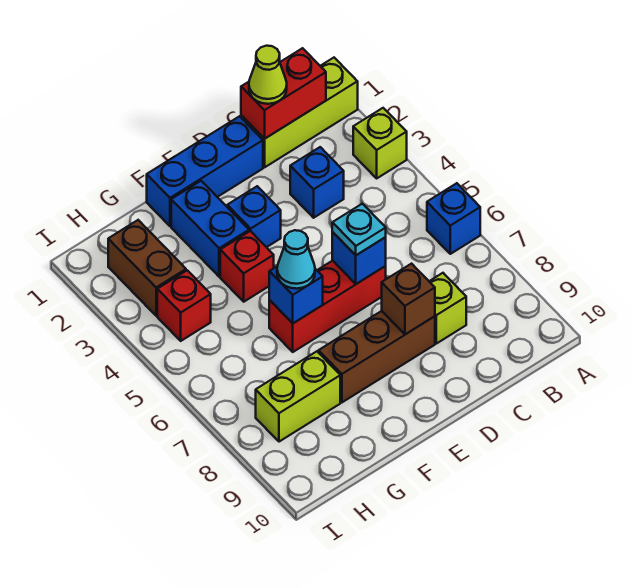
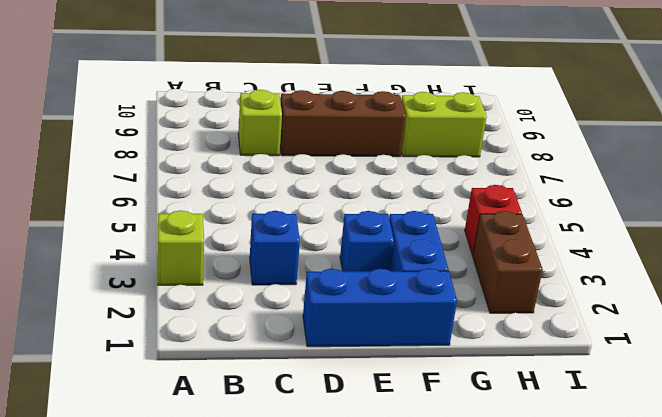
none -> lime 1x3 brick [241,58,358,167]
none -> blue 1x1 brick [427,183,480,254]
none -> red 1x3 brick [269,261,386,352]

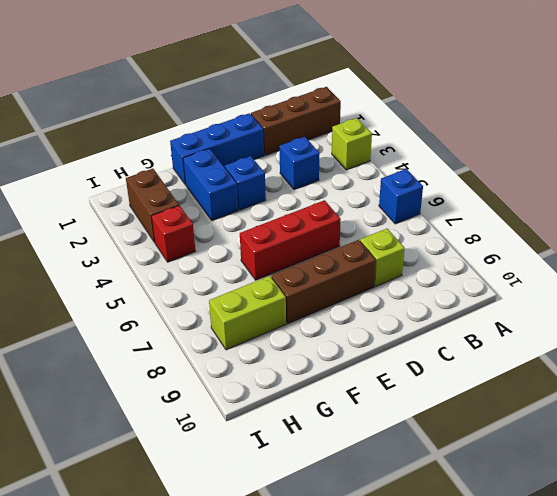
brown 1x3 brick [251,87,341,155] -> lime 1x3 brick [241,58,358,167]
none -> red 1x1 brick [220,231,274,302]
none -> red 1x2 brick [241,48,326,139]
none -> blue 1x1 brick [332,232,386,284]

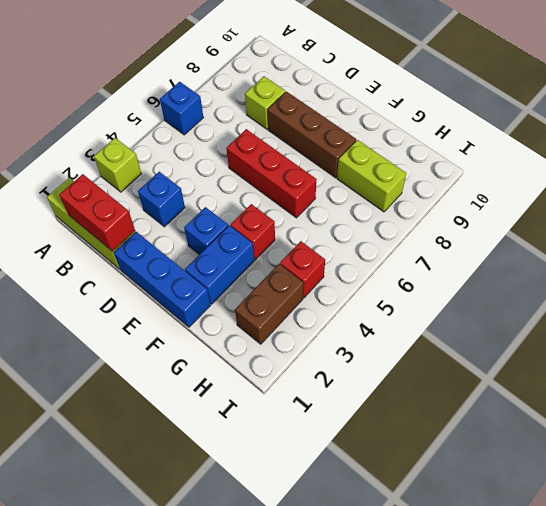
none -> blue 1x1 brick [332,232,386,284]
none -> brown 1x1 brick [382,264,435,334]
none -> blue 1x1 brick [269,266,323,323]

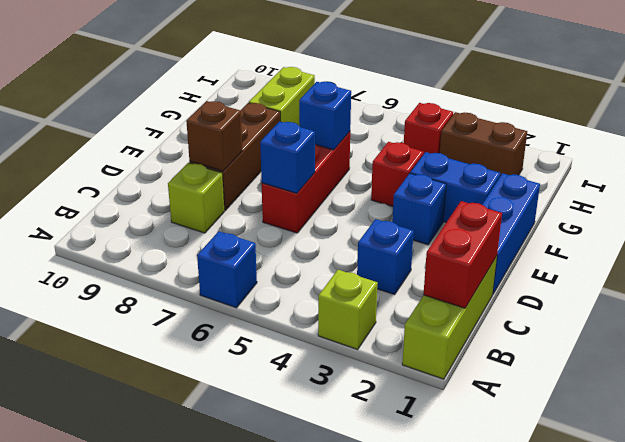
none -> lime 1x1 cone [249,46,287,104]
none -> cyan 1x1 plate [332,204,386,255]
none -> cyan 1x1 cone [277,230,315,289]

